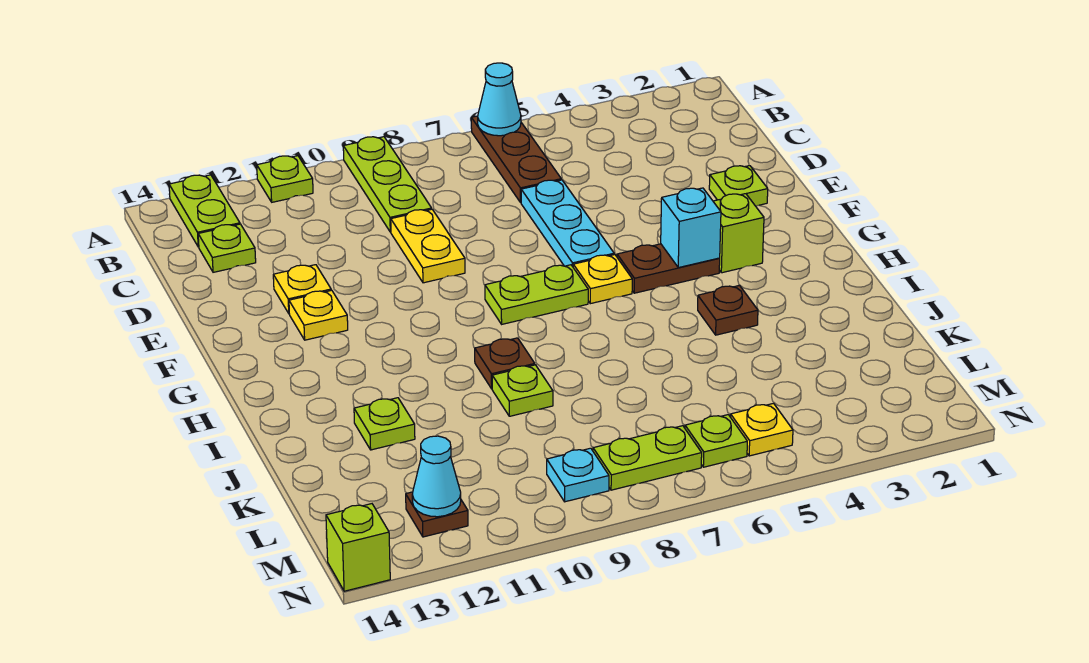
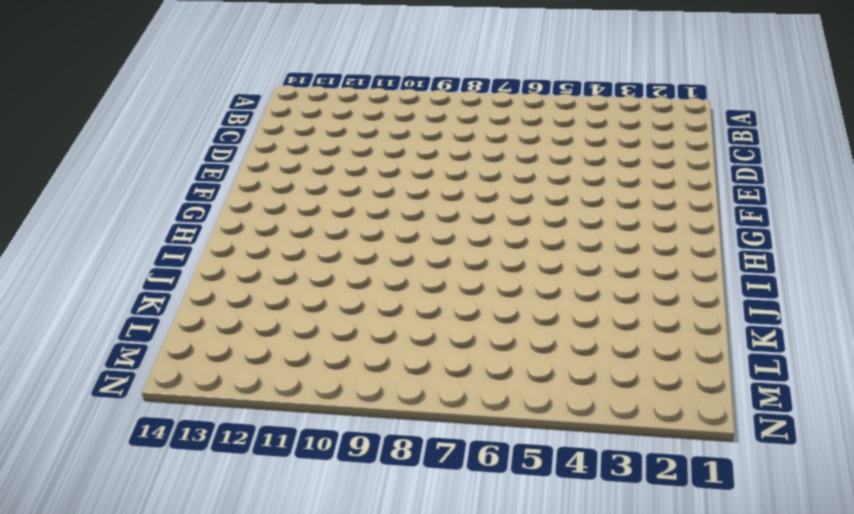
none -> brown 1x3 plate [471,116,561,203]
none -> lime 1x3 plate [343,137,432,232]
none -> lime 1x1 plate [257,156,313,202]

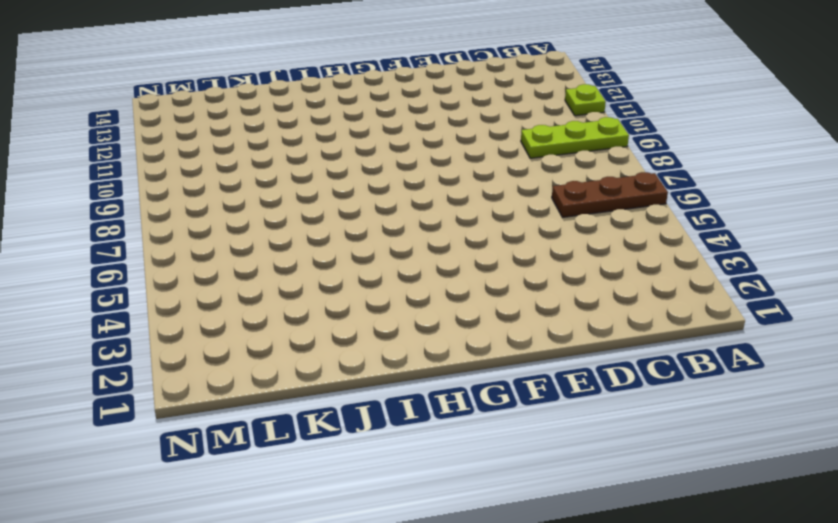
none -> lime 1x2 plate [169,175,240,247]
none -> lime 1x1 plate [198,224,256,272]
none -> cyan 1x3 plate [521,180,614,267]

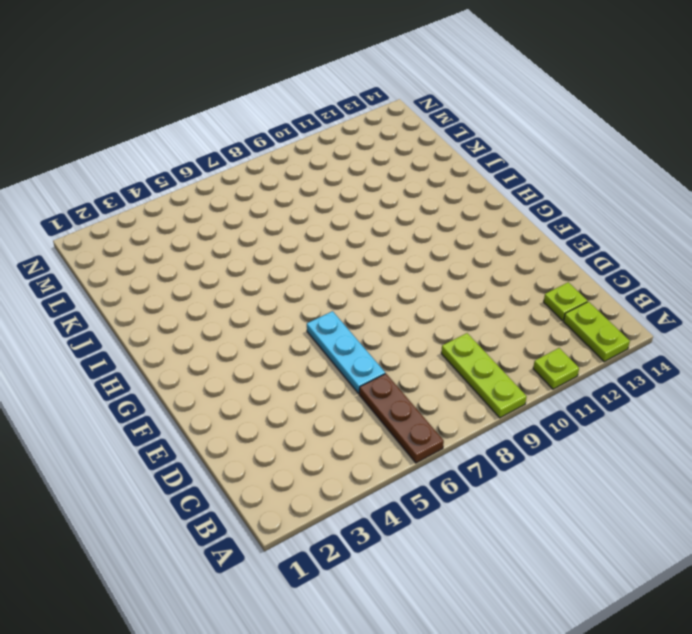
none -> yellow 1x2 plate [391,209,465,283]
none -> lime 1x1 plate [709,166,768,206]
none -> yellow 1x1 plate [273,265,331,313]

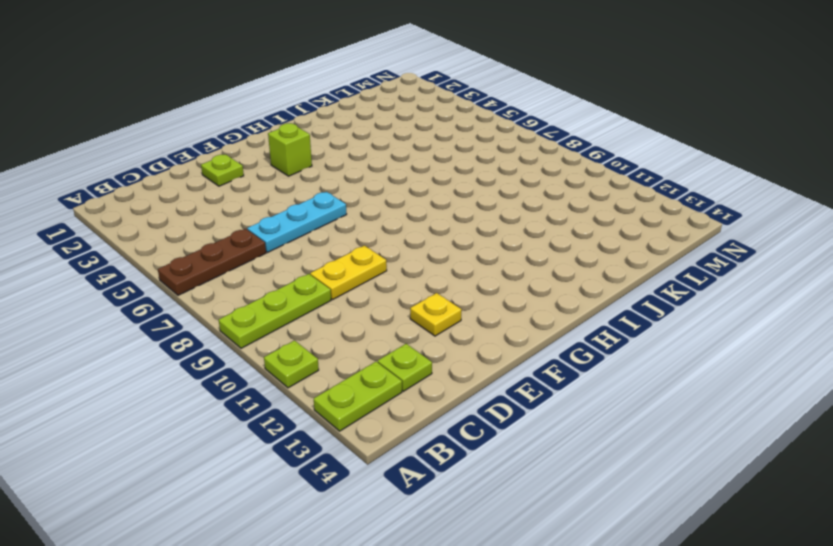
none -> yellow 1x1 plate [289,290,348,340]
none -> brown 1x2 plate [617,244,720,293]
none -> yellow 1x1 plate [573,255,632,304]

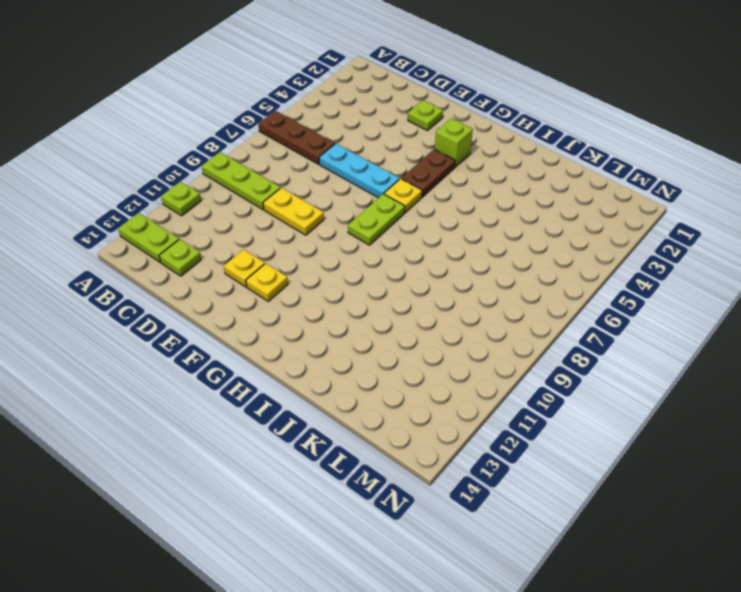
none -> brown 1x1 plate [698,285,758,335]
none -> brown 1x1 plate [475,338,535,389]
none -> lime 1x1 plate [492,365,553,416]

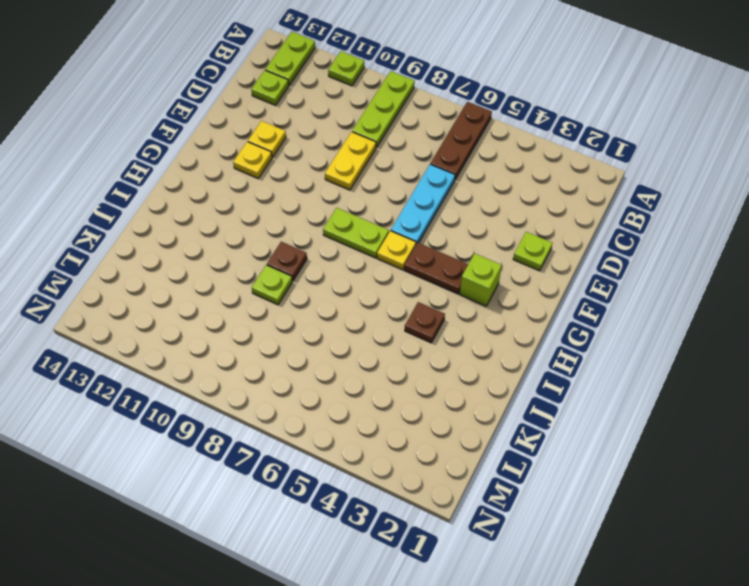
none -> lime 1x1 plate [354,398,415,450]
none -> yellow 1x1 plate [731,404,793,456]
none -> lime 1x1 plate [685,415,747,467]

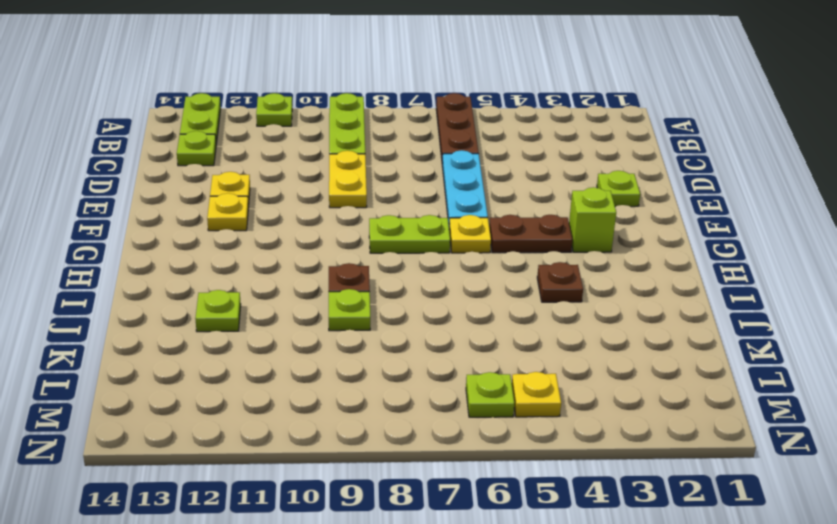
none -> lime 1x2 plate [593,426,702,490]
none -> cyan 1x1 plate [547,448,609,502]
none -> brown 1x1 plate [406,492,468,537]

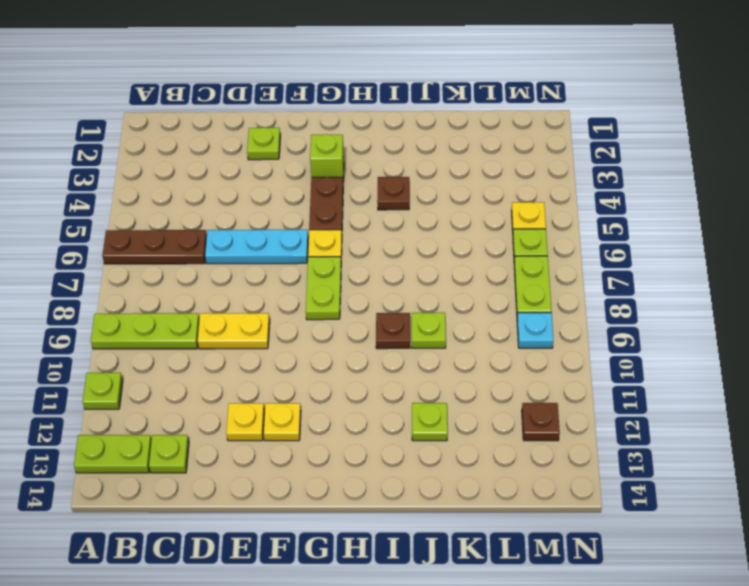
none -> lime 1x1 brick [326,504,390,591]
none -> cyan 1x1 cone [478,63,521,136]
none -> cyan 1x1 brick [661,188,721,268]

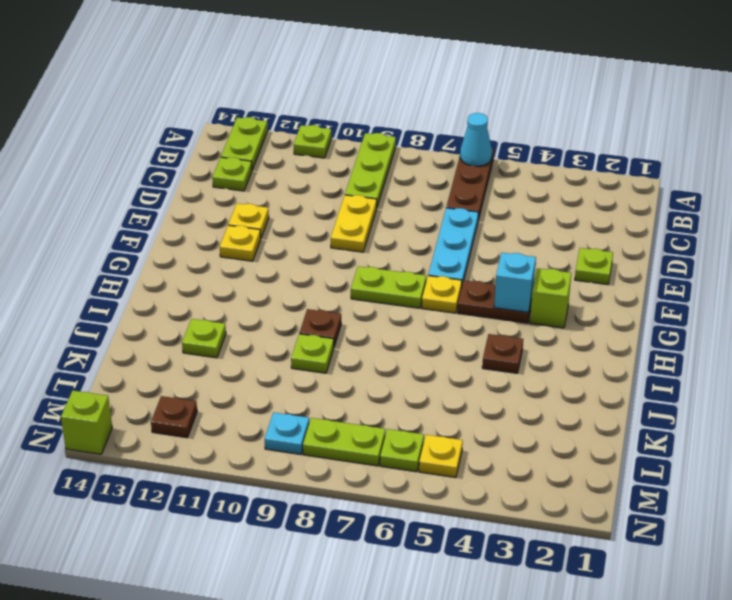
none -> cyan 1x1 cone [412,436,461,517]

